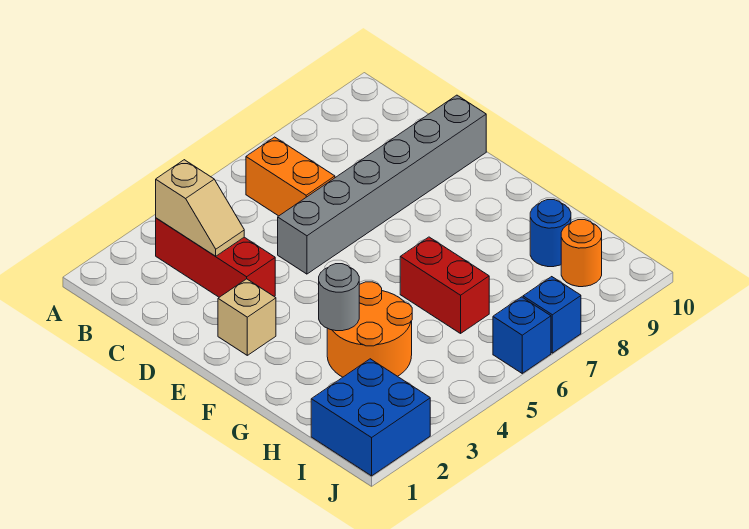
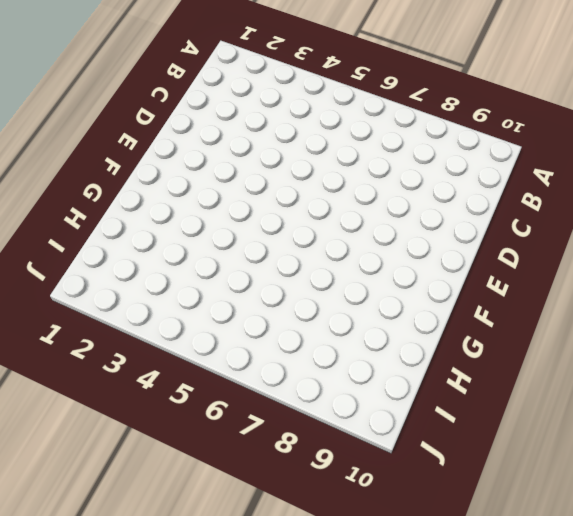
none -> red 1x3 brick [156,218,275,297]
none -> orange 1x2 brick [246,137,335,216]
none -> grey 1x6 brick [278,95,486,274]

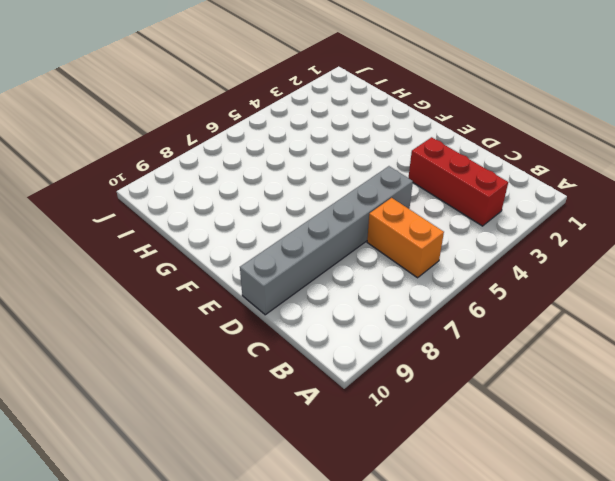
none -> tan 1x1 brick [218,279,276,355]
none -> orange 2x2 round brick [327,282,412,377]
none -> red 1x2 brick [400,237,489,333]

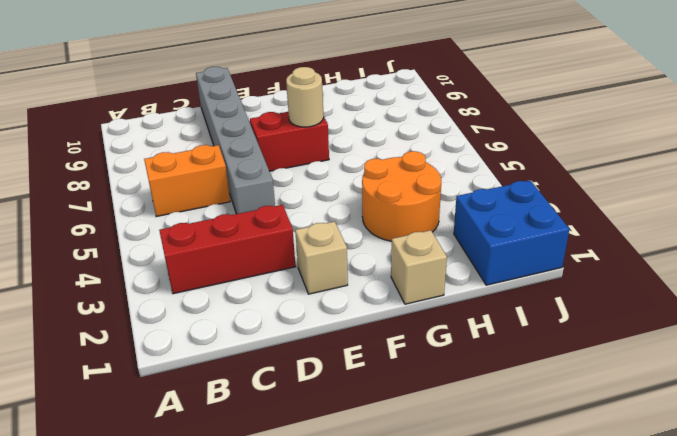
red 1x2 brick [250,112,329,171] -> red 1x2 brick moved to [400,237,489,333]
tan 1x1 round brick [286,67,324,127] -> none
tan 1x1 brick [391,230,447,304] -> none
none -> blue 1x1 round brick [530,200,571,267]
none -> orange 1x1 round brick [561,220,602,287]
none -> blue 1x1 brick [493,297,551,373]

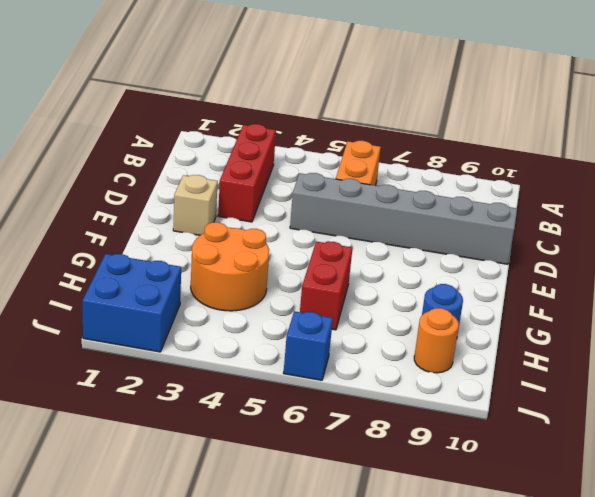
none -> blue 1x1 brick [523,277,581,353]
none -> tan 1x2 slope [156,160,244,256]
none -> grey 1x1 round brick [319,264,359,331]

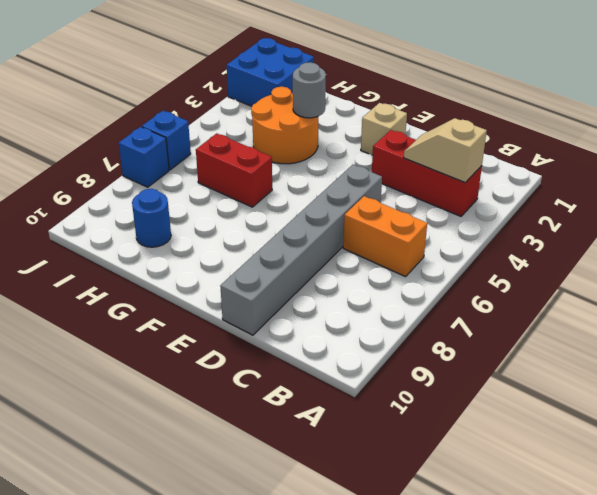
none -> orange 1x1 round brick [561,220,602,287]

